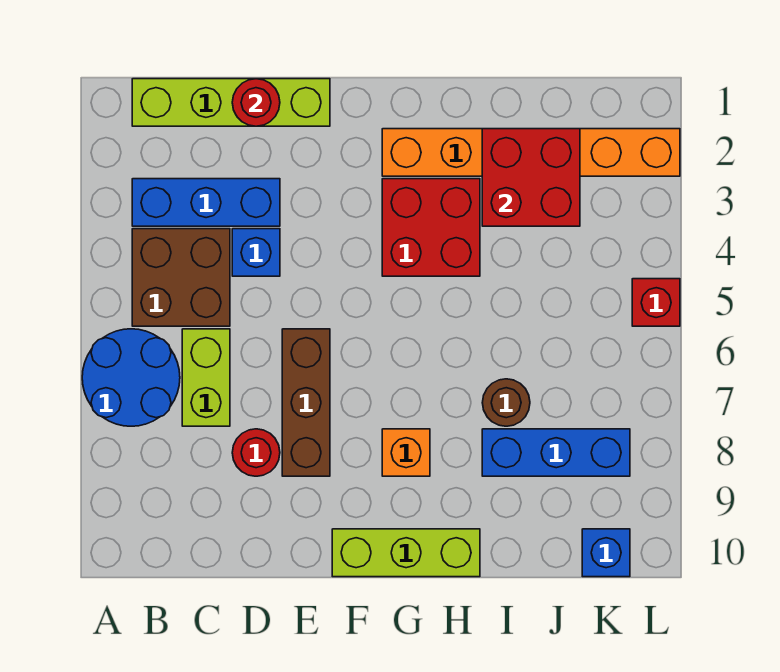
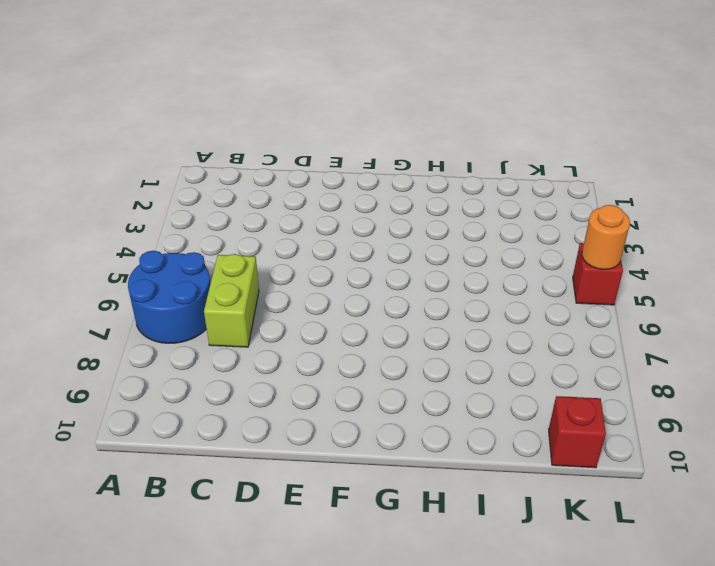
red 1x1 brick [549,396,606,468] -> blue 1x1 brick [582,529,630,577]
orange 1x1 round brick [582,205,630,270] -> none
none -> lime 1x4 brick [132,79,330,126]
none -> blue 1x3 brick [132,179,280,226]
none -> brown 2x2 brick [132,229,230,326]

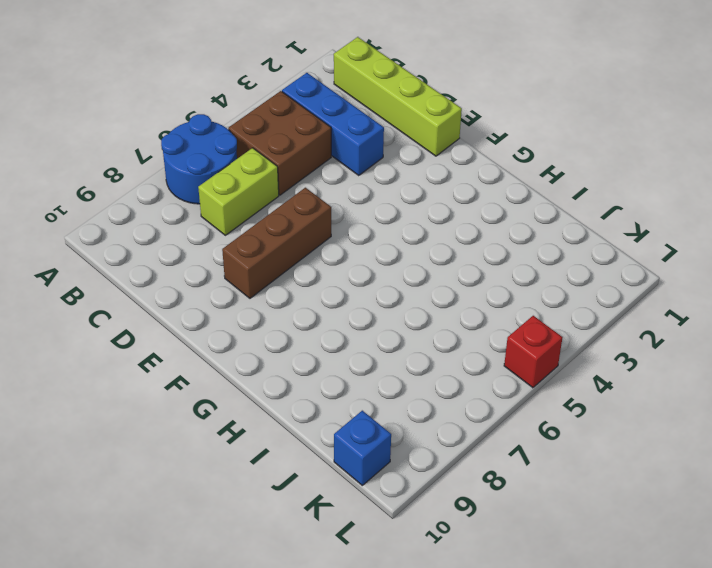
none -> blue 1x1 brick [232,229,280,276]
none -> red 1x1 round brick [232,429,280,476]
none -> lime 1x3 brick [332,529,480,577]

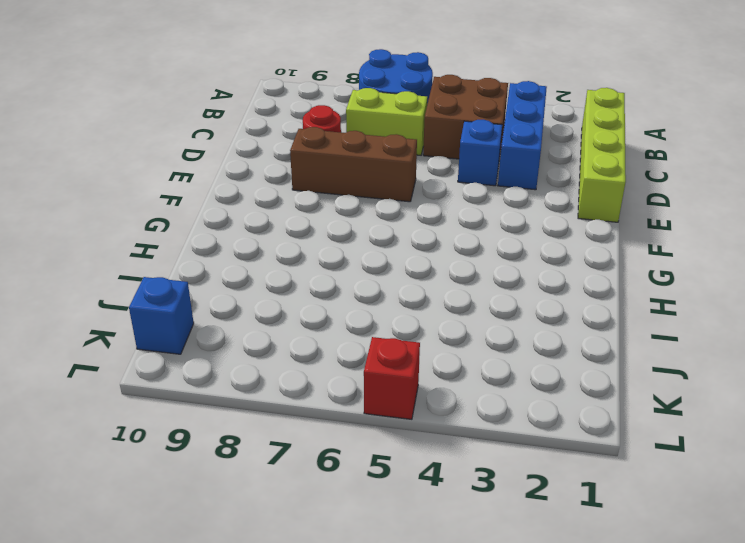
none -> lime 1x3 brick [332,529,480,577]
none -> orange 1x6 brick [382,129,680,176]
none -> red 2x2 brick [382,179,480,276]

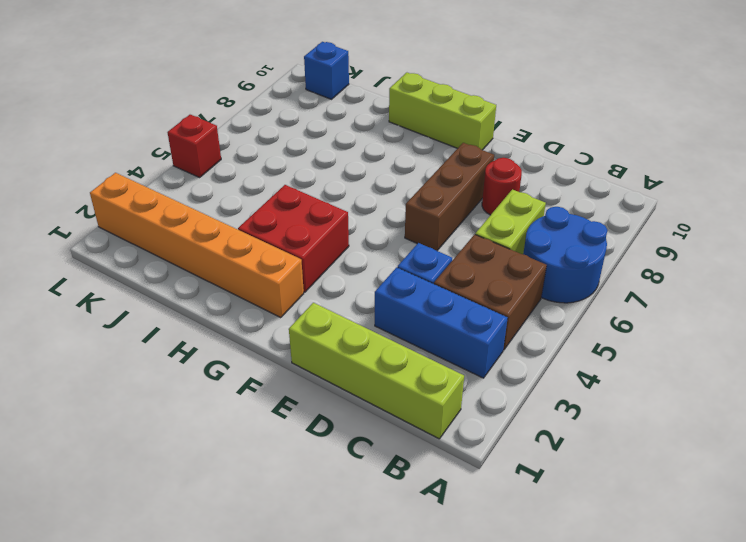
none -> orange 1x1 brick [382,429,430,476]
none -> brown 1x1 round brick [482,379,530,426]
none -> blue 1x3 brick [482,429,630,476]

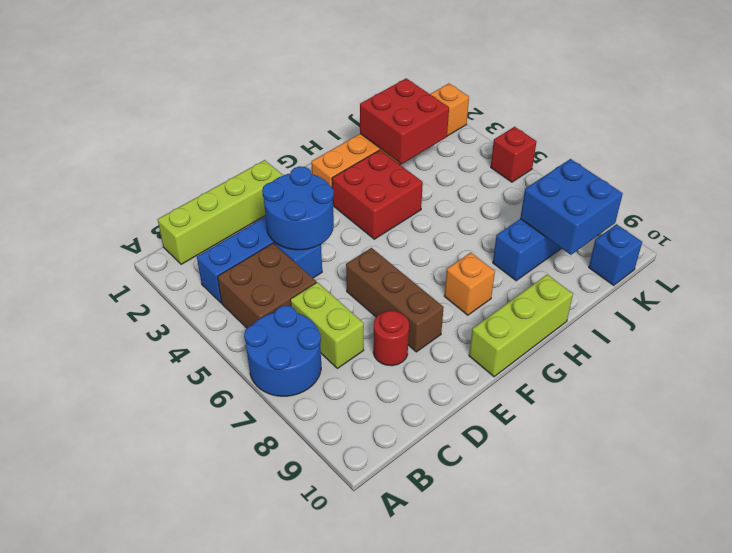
blue 2x2 round brick [262,166,334,250] -> none
blue 2x2 brick [520,159,623,255] -> none
none -> brown 1x1 round brick [482,379,530,426]
none -> red 1x1 round brick [232,79,280,126]

